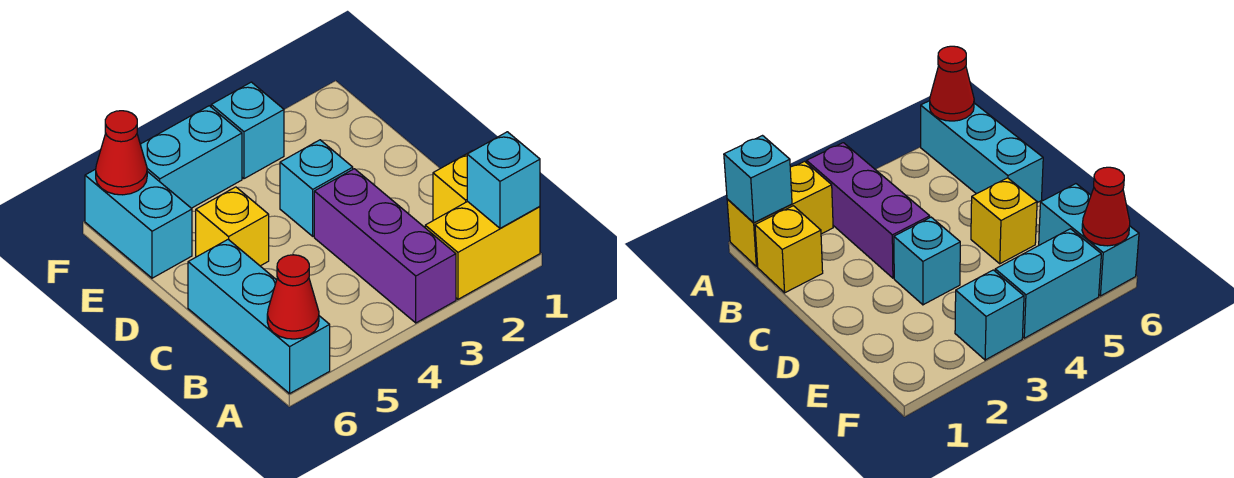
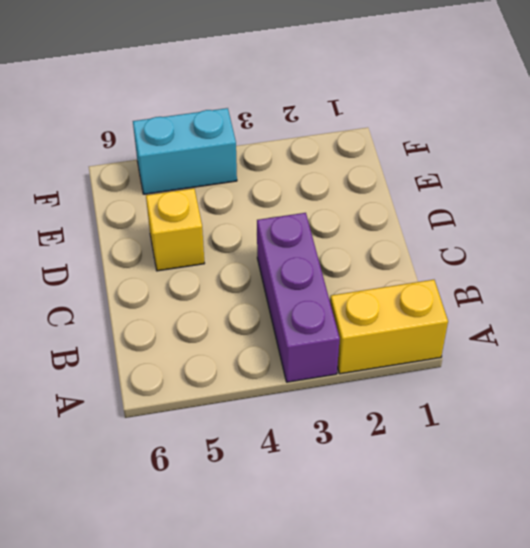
none -> cyan 1x3 brick [188,239,330,394]
none -> yellow 1x1 brick [433,151,472,220]
none -> cyan 1x1 brick [280,140,353,236]

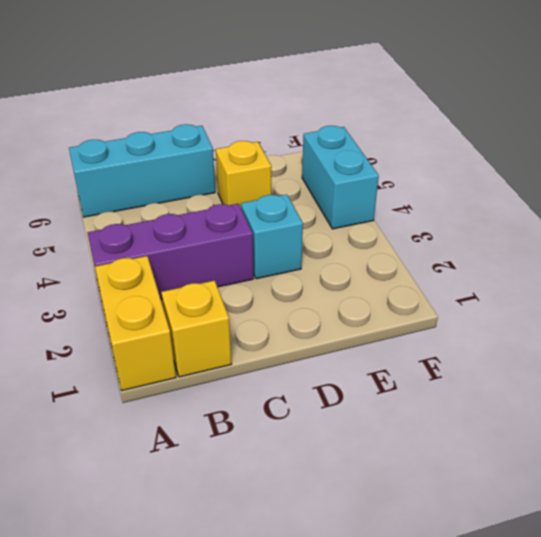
none -> cyan 1x2 brick [85,169,192,278]
none -> cyan 1x1 brick [211,82,284,179]
none -> cyan 1x1 brick [467,132,540,228]

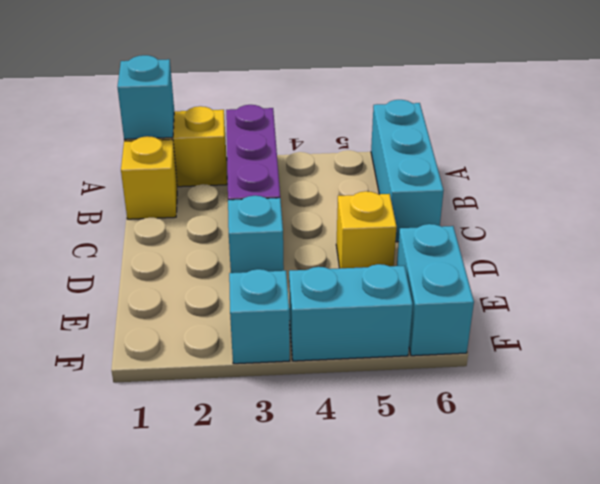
none -> red 1x1 cone [267,255,319,339]
none -> red 1x1 cone [96,111,147,195]

